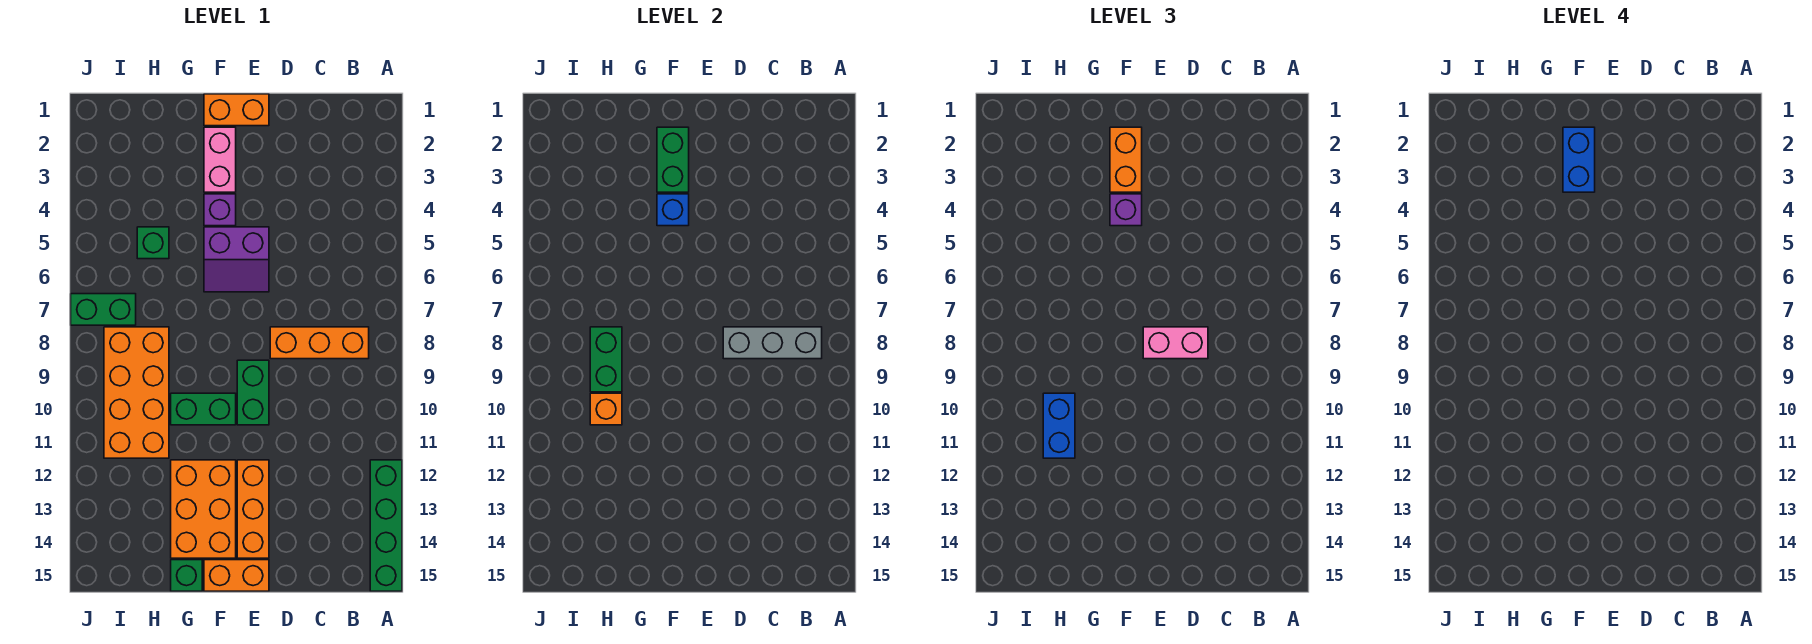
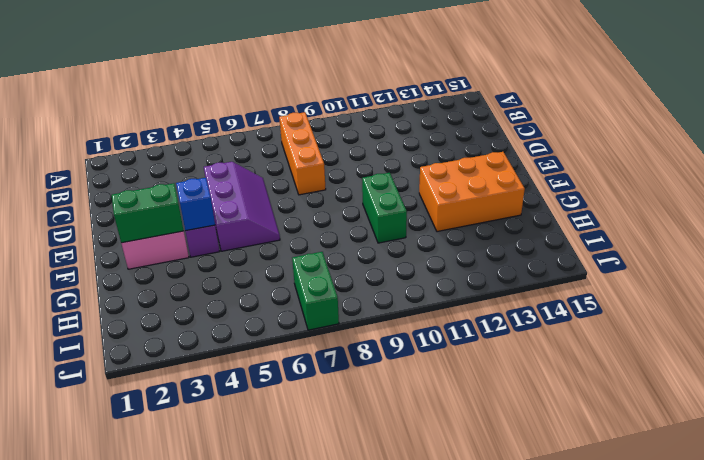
purple 2x3 slope [204,162,280,251] -> purple 2x2 slope [204,227,269,292]
none -> green 1x4 brick [370,460,402,591]
none -> orange 1x2 brick [204,94,269,126]
none -> green 1x2 brick [237,360,269,425]

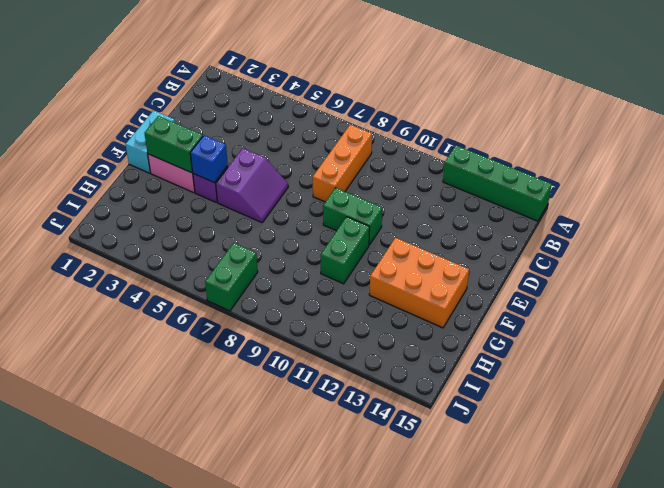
cyan 1x2 brick [125,111,175,173] -> orange 1x2 brick [204,94,269,126]
none -> orange 1x3 brick [237,460,269,558]
none -> orange 1x2 brick [204,560,269,591]
none -> green 1x1 brick [171,560,202,591]

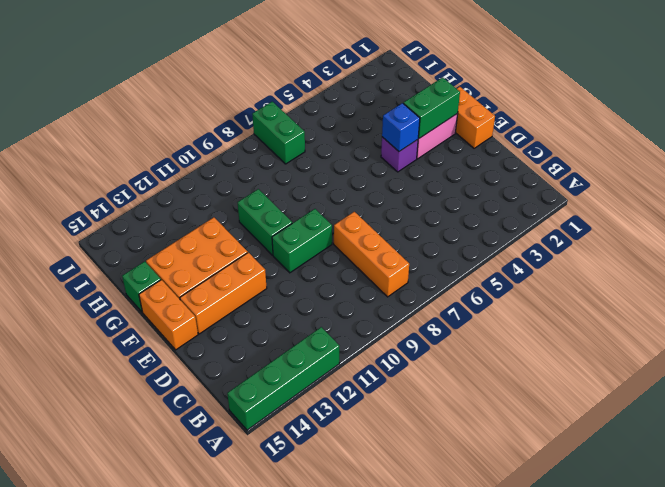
none -> purple 2x2 slope [204,227,269,292]
none -> green 1x1 brick [137,227,169,259]
none -> orange 2x4 brick [104,327,169,458]

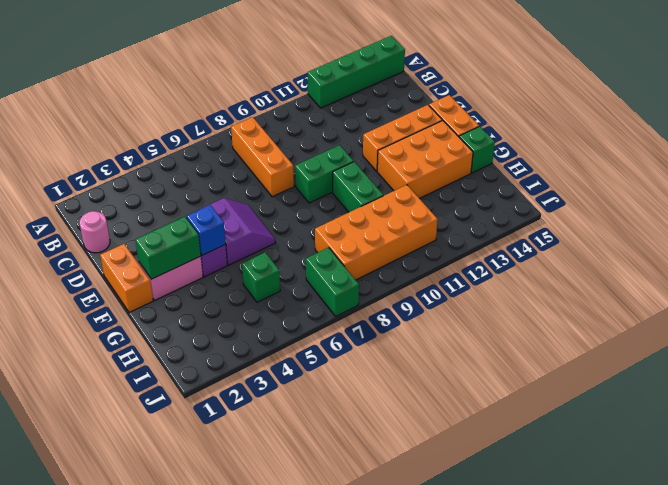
pink 1x1 round brick [80,211,110,253] -> none
none -> grey 1x3 brick [723,327,822,359]
none -> green 1x2 brick [590,327,622,392]
none -> orange 1x1 brick [590,393,622,425]

